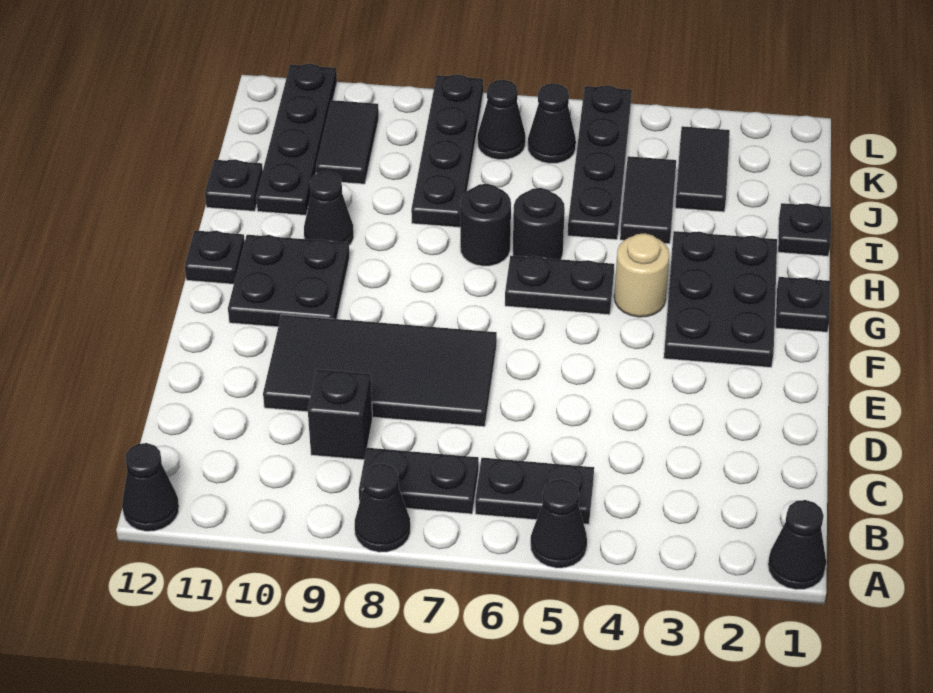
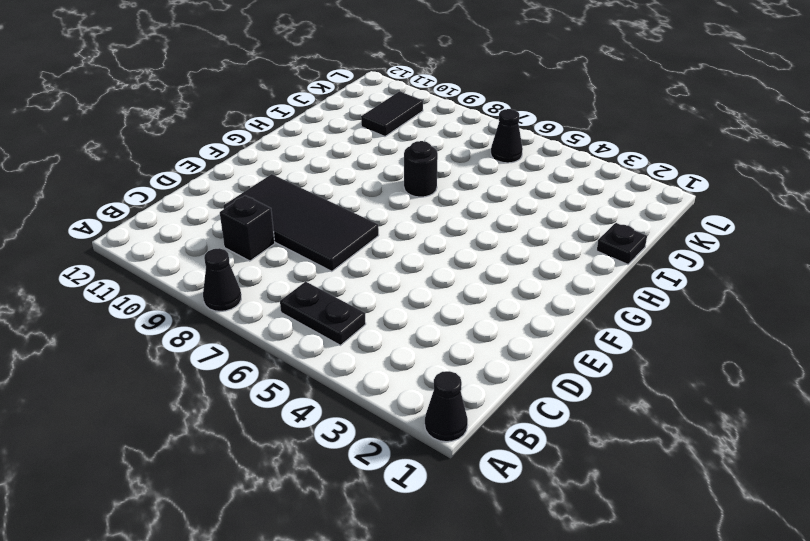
none -> black 1x1 cone [531,479,587,568]
none -> black 1x1 cone [122,443,179,531]
none -> black 1x2 plate [359,448,479,514]

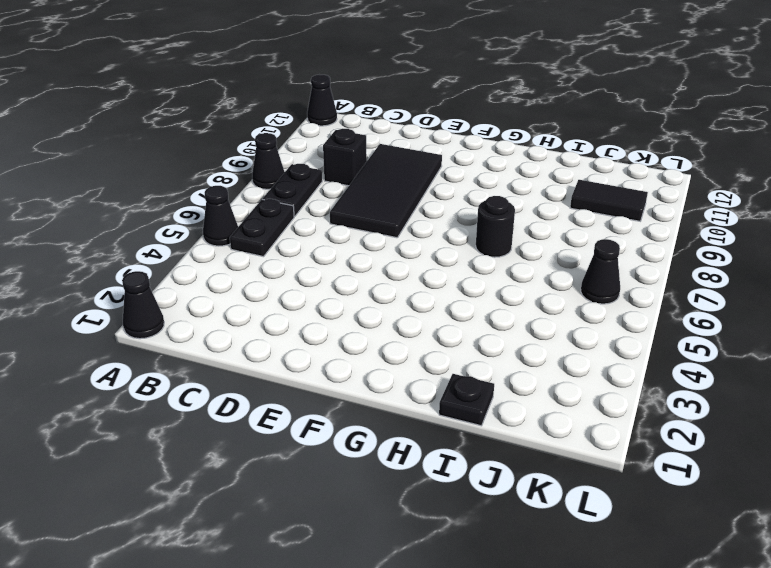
none -> black 2x3 plate [664,231,777,367]
none -> black 2x2 plate [228,235,350,327]
none -> black 1x1 plate [776,277,830,332]

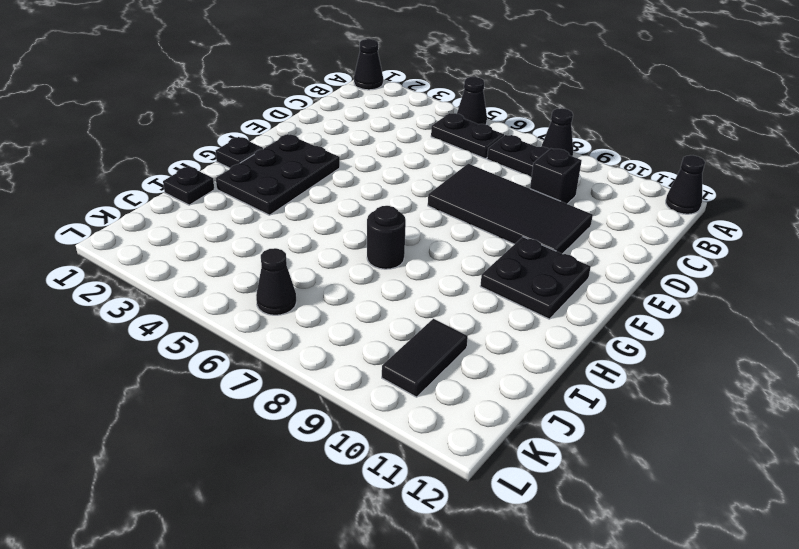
none -> tan 1x1 round brick [614,233,669,317]
none -> black 1x2 plate [505,256,614,315]
none -> black 1x1 plate [185,230,245,284]

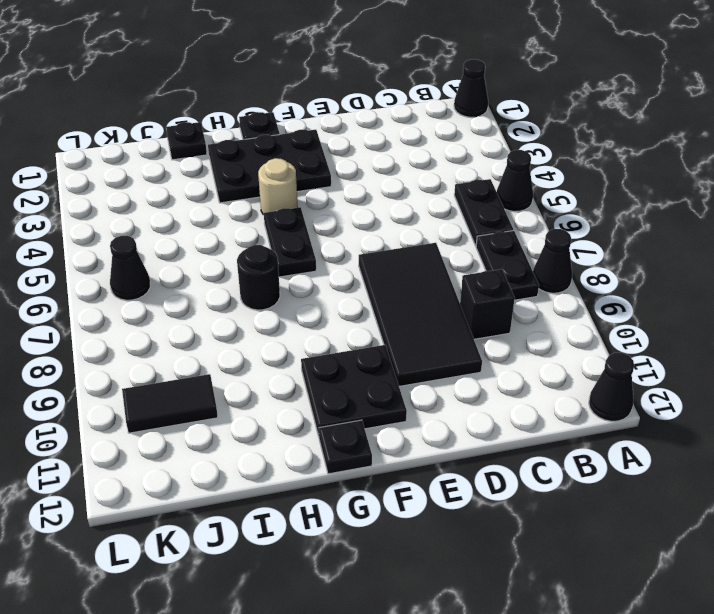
none -> black 1x1 round brick [513,188,565,259]
none -> black 1x1 cone [304,171,354,245]
none -> black 1x2 tile [620,156,676,244]

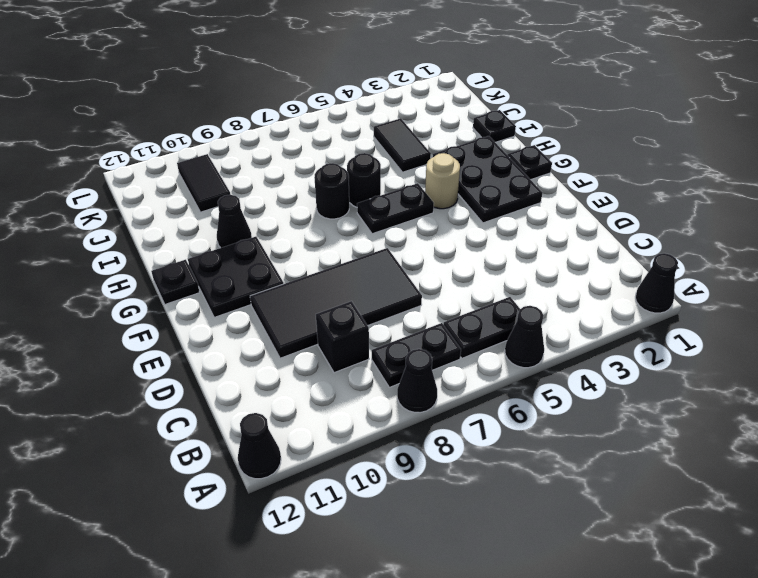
none -> black 1x4 plate [568,86,632,240]
none -> black 1x4 plate [411,75,483,227]
none -> black 1x4 plate [256,64,337,215]

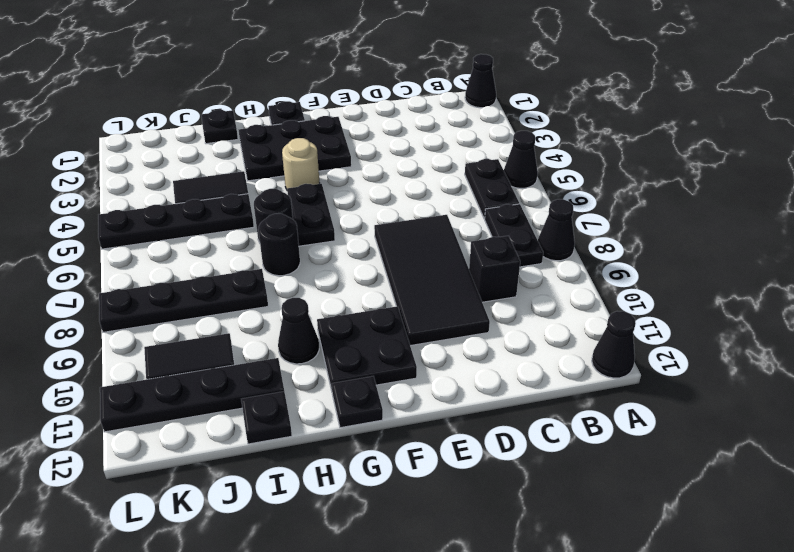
none -> black 1x2 tile [675,126,730,212]
none -> black 1x1 cone [528,84,576,164]
none -> black 1x1 cone [478,80,525,160]

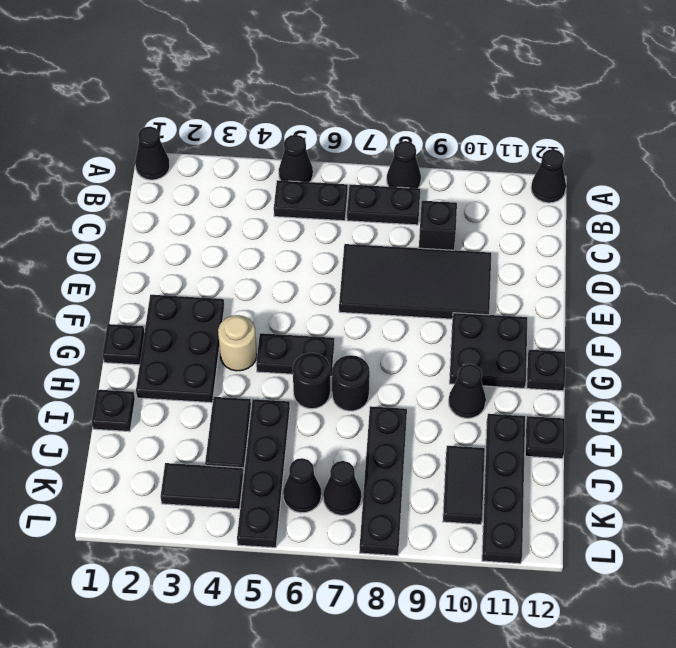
black 1x2 tile [161,463,243,509] -> black 1x2 tile turned to [675,126,730,212]

